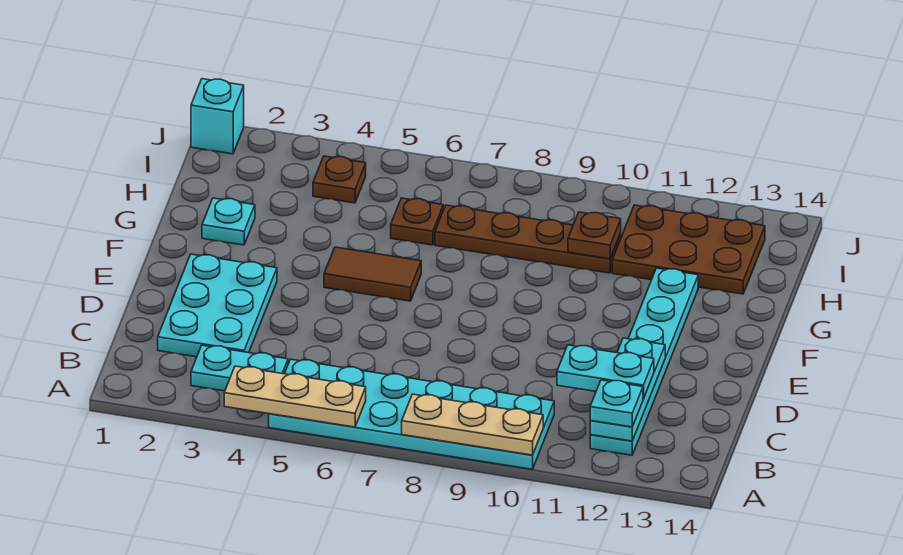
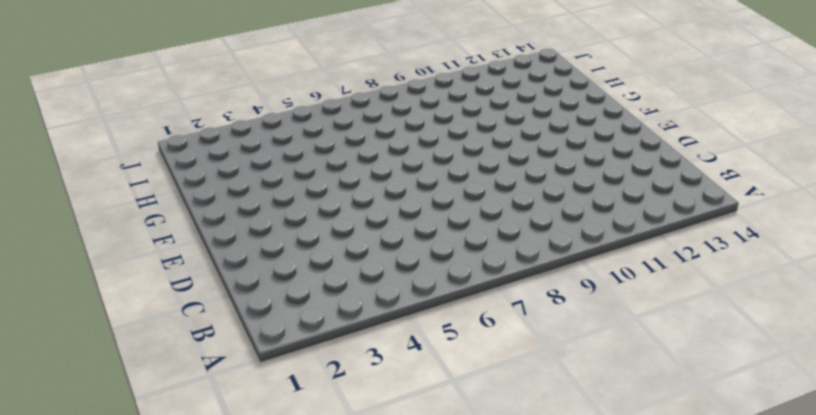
none -> cyan 2x6 plate [269,359,554,469]
none -> cyan 1x2 plate [191,345,288,391]
none -> cyan 1x6 plate [590,268,698,455]

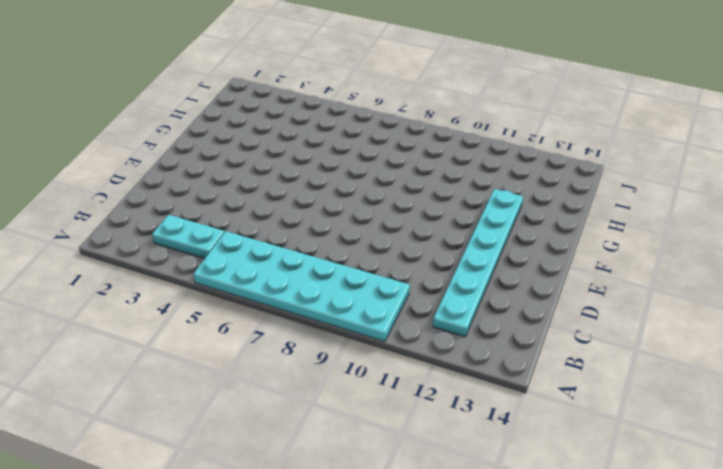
none -> cyan 2x3 plate [158,254,277,357]
none -> brown 1x2 tile [324,247,421,301]
none -> cyan 1x1 plate [202,198,255,245]

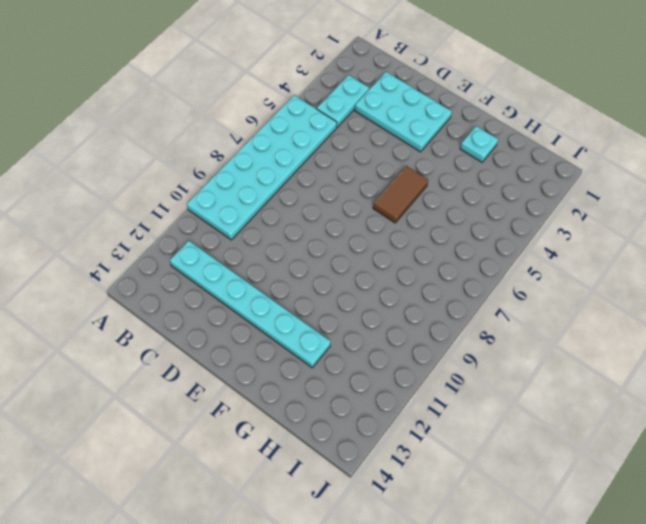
none -> brown 1x1 plate [391,198,443,245]
none -> brown 1x4 plate [435,205,621,273]
none -> brown 2x3 plate [612,205,765,294]

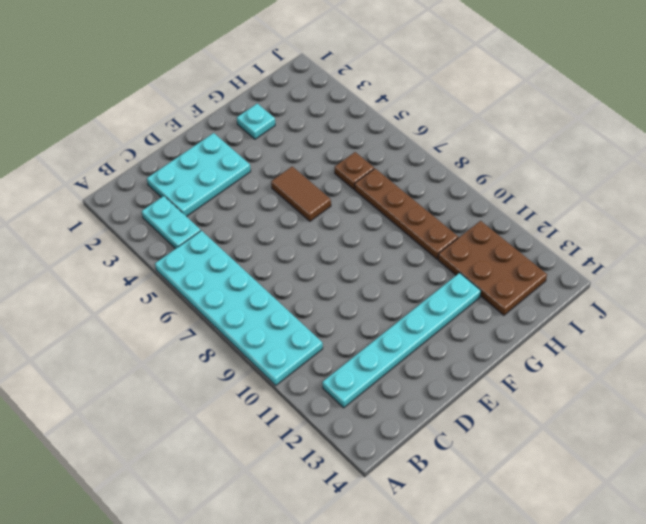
none -> brown 1x1 plate [313,156,366,203]
none -> cyan 1x1 brick [191,79,244,154]
none -> tan 1x3 plate [224,366,366,427]

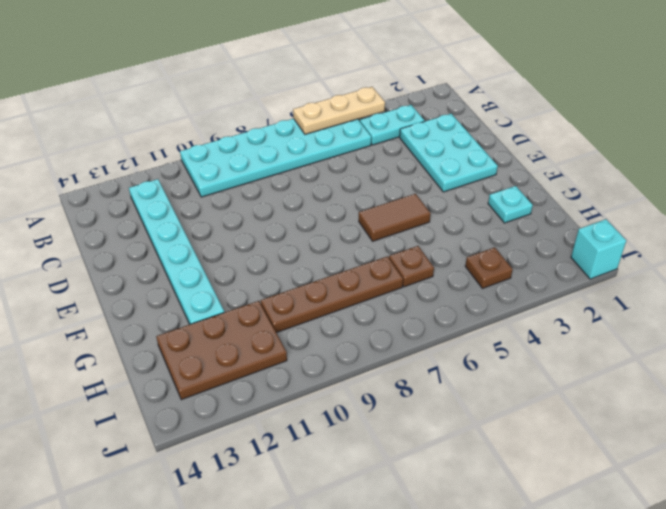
none -> tan 1x3 plate [402,394,543,455]
none -> cyan 1x3 plate [590,338,665,441]
none -> brown 1x1 plate [568,212,621,259]

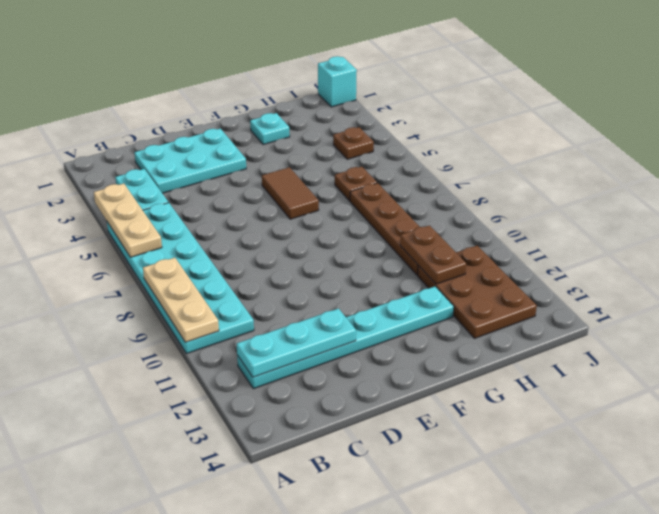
brown 1x2 plate [400,225,466,284] -> brown 1x1 plate [568,212,621,259]
none -> cyan 1x1 plate [590,380,643,427]
none -> cyan 1x2 plate [557,345,654,399]

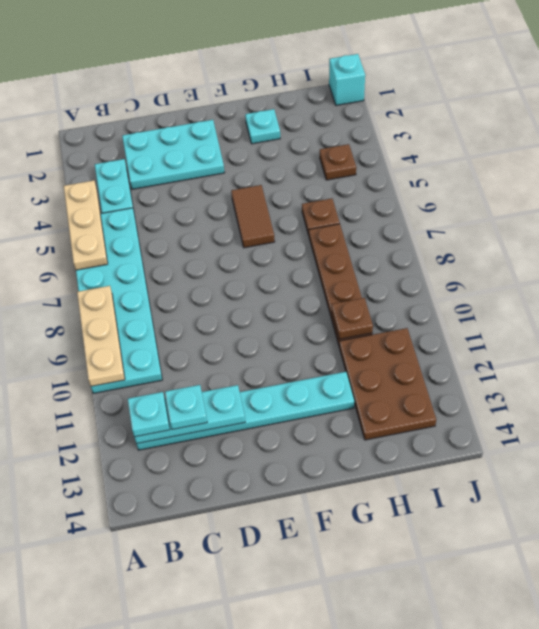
cyan 1x1 plate [165,385,207,429] -> cyan 1x2 plate [557,345,654,399]

